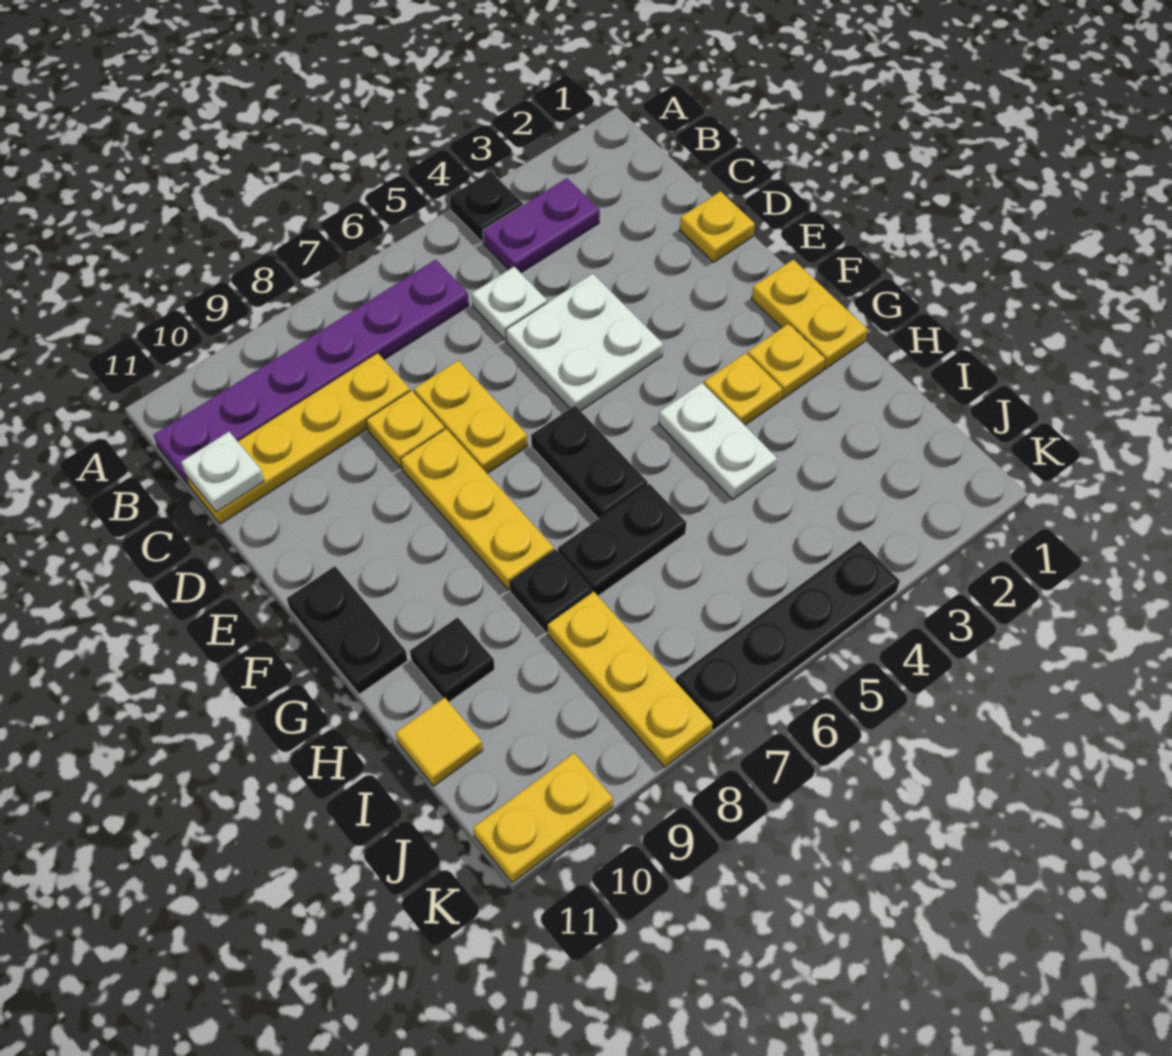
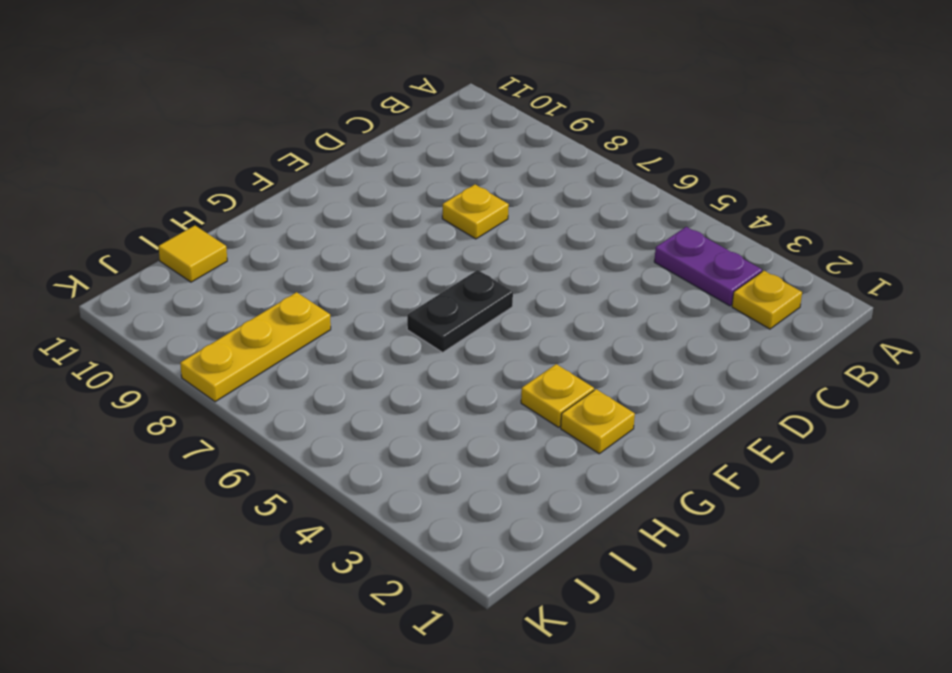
yellow 1x1 plate [732,271,802,329] -> yellow 1x1 plate moved to [680,191,755,262]
none -> black 1x1 plate [450,172,523,242]
none -> purple 1x6 plate [154,260,469,484]
none -> white 1x1 plate [472,267,547,340]

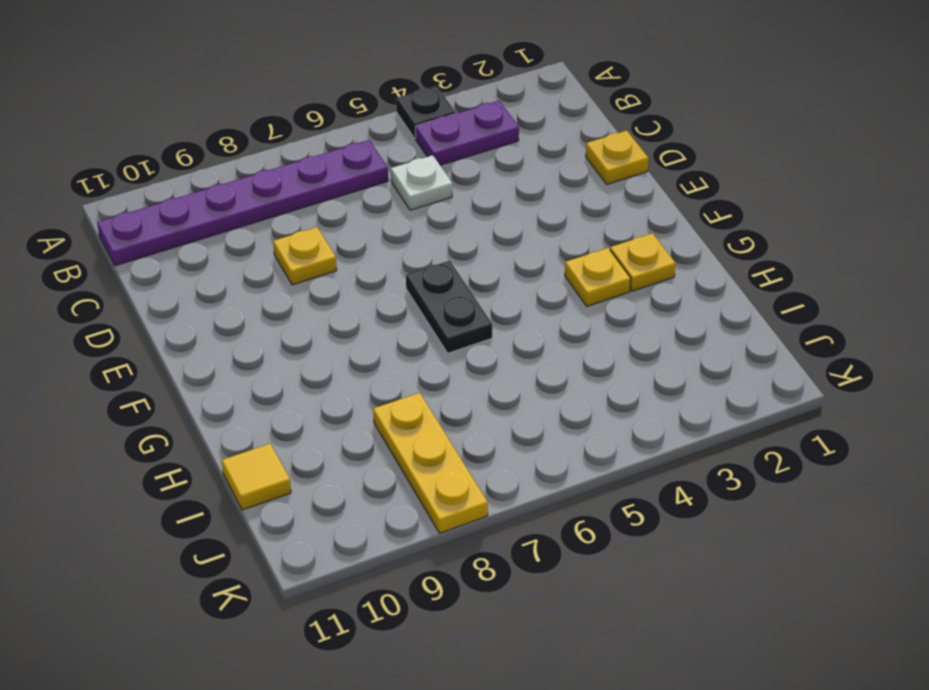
none -> yellow 1x4 plate [186,353,410,524]
none -> white 2x2 plate [506,274,663,411]
none -> yellow 1x2 plate [414,360,528,474]

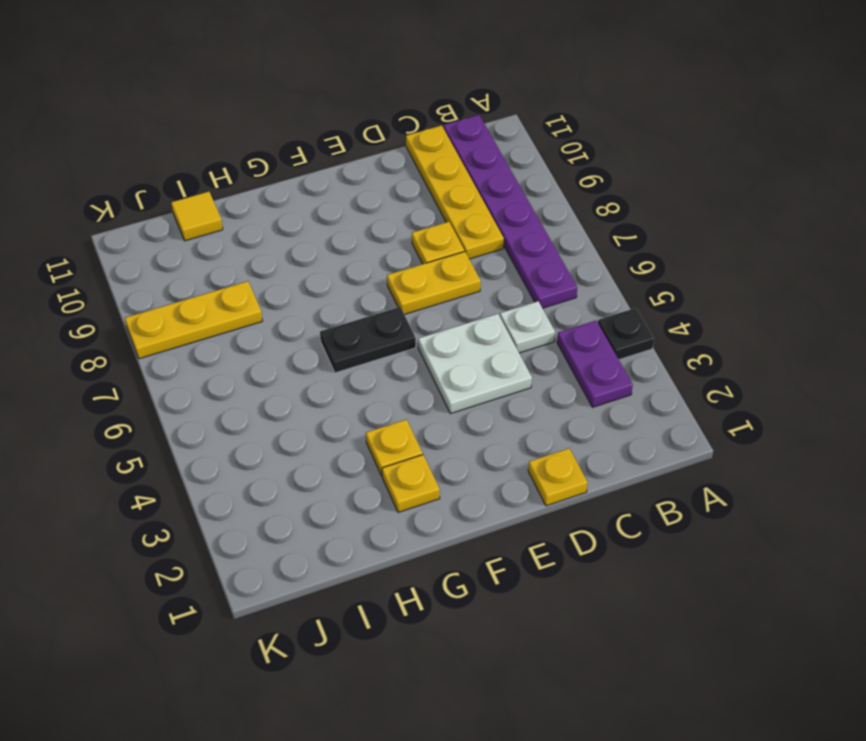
none -> yellow 1x3 plate [401,429,554,590]
none -> yellow 1x2 plate [752,260,867,369]
none -> black 1x2 plate [287,566,407,694]

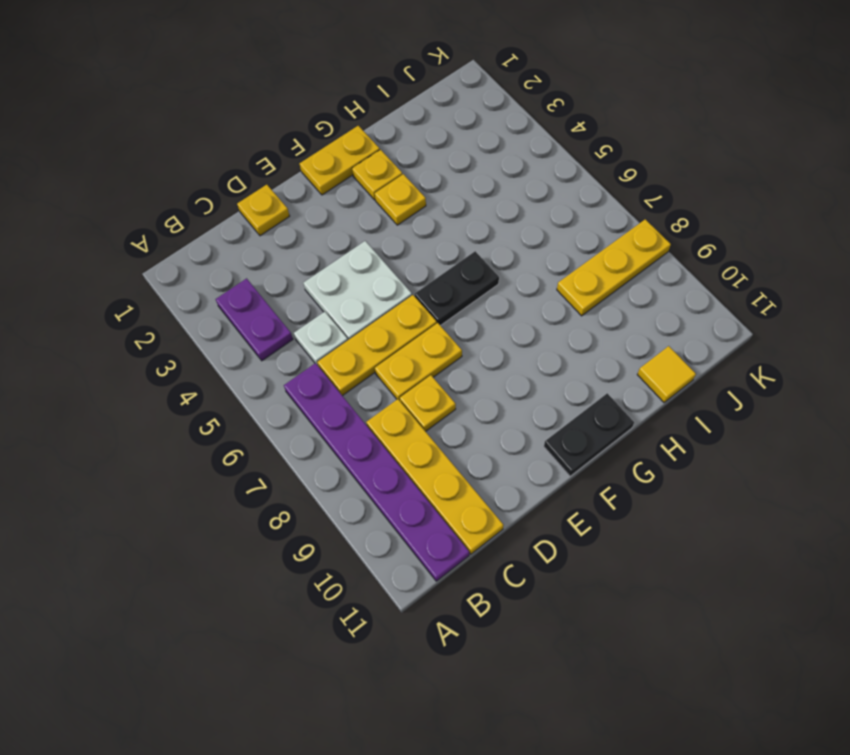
yellow 1x3 plate [318,295,437,396] -> yellow 1x3 plate moved to [401,429,554,590]
none -> black 1x1 plate [450,172,523,242]
none -> white 1x2 plate [659,383,777,500]
none -> black 1x2 plate [558,484,686,596]

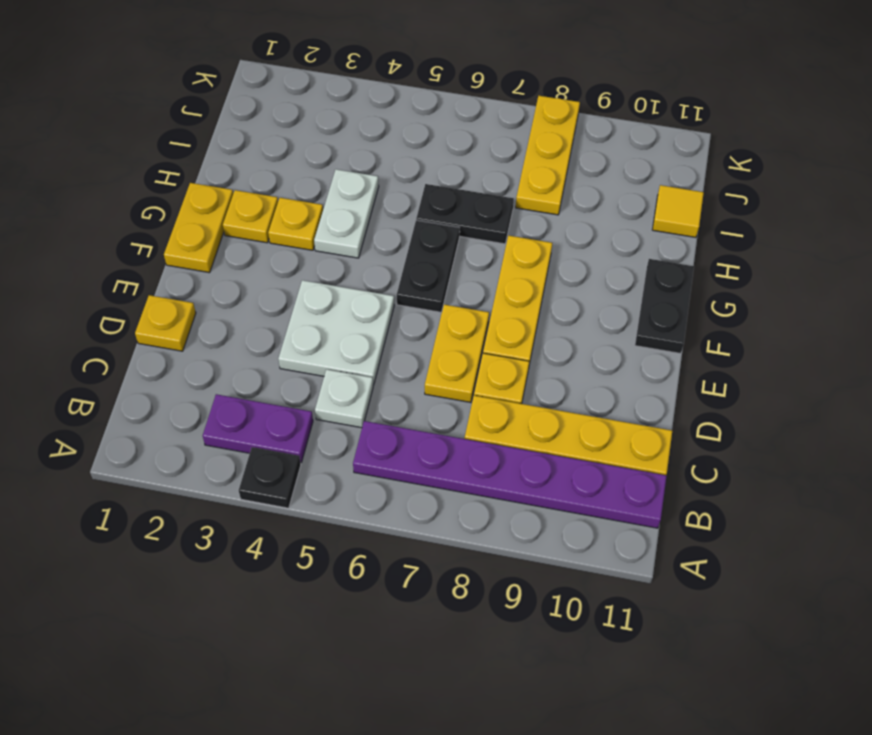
none -> black 1x1 plate [510,549,592,633]
none -> black 1x1 plate [410,617,495,702]
none -> black 1x4 plate [675,541,900,730]

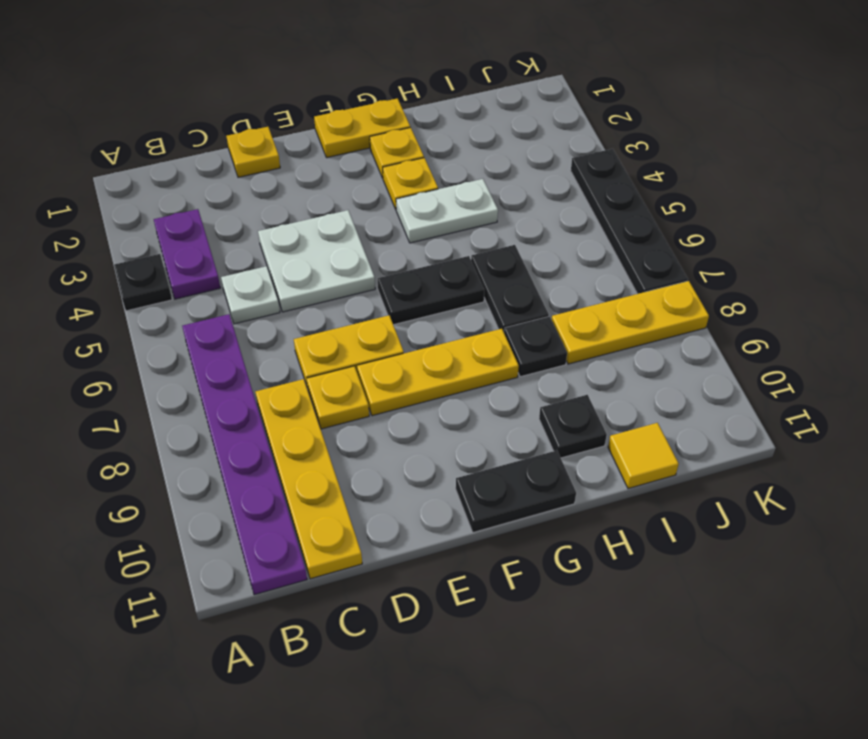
none -> yellow 1x2 plate [473,753,613,883]
none -> white 1x1 plate [181,432,264,512]

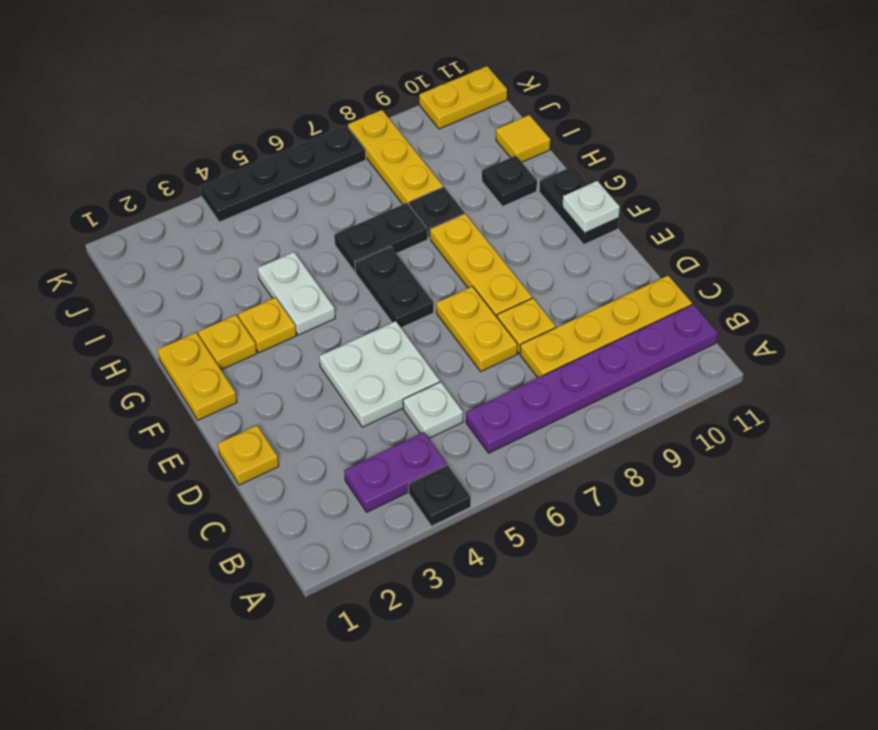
white 1x1 plate [562,181,620,233] -> white 1x1 plate moved to [181,432,264,512]

